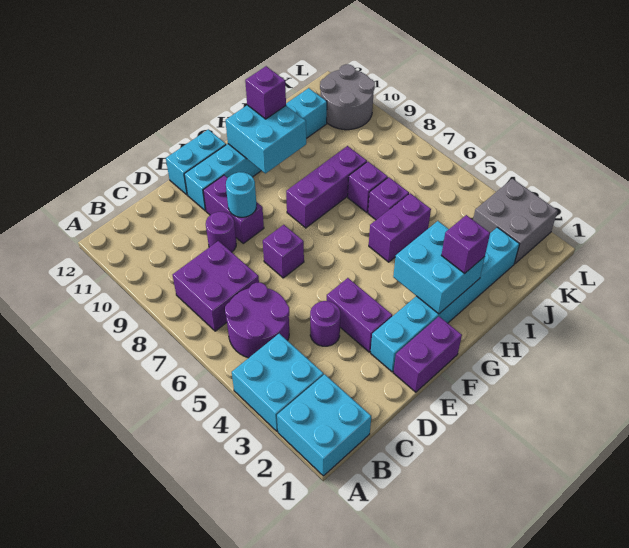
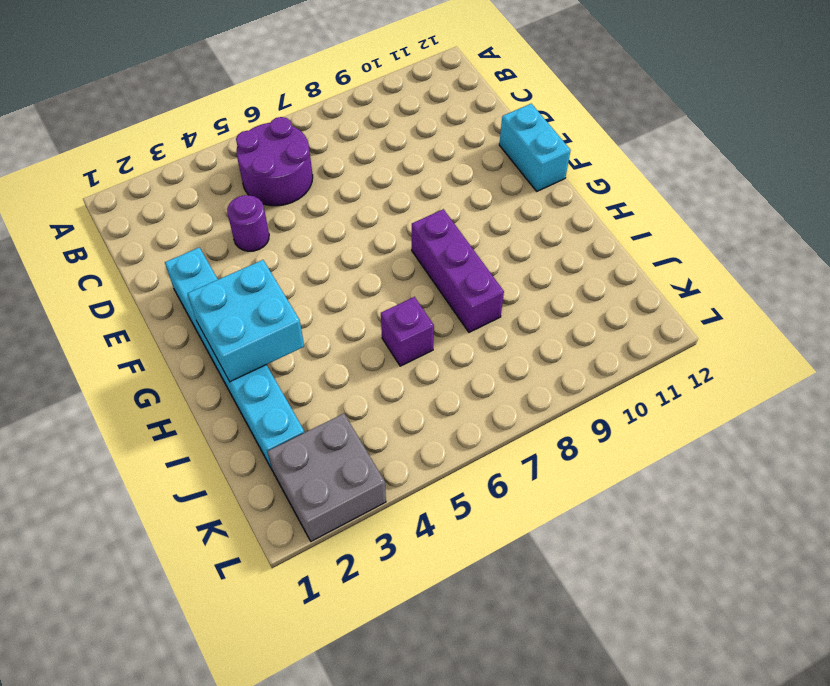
none -> cyan 2x2 brick [277,374,371,476]
none -> cyan 2x2 brick [232,334,324,432]
none -> purple 2x2 brick [173,241,259,331]

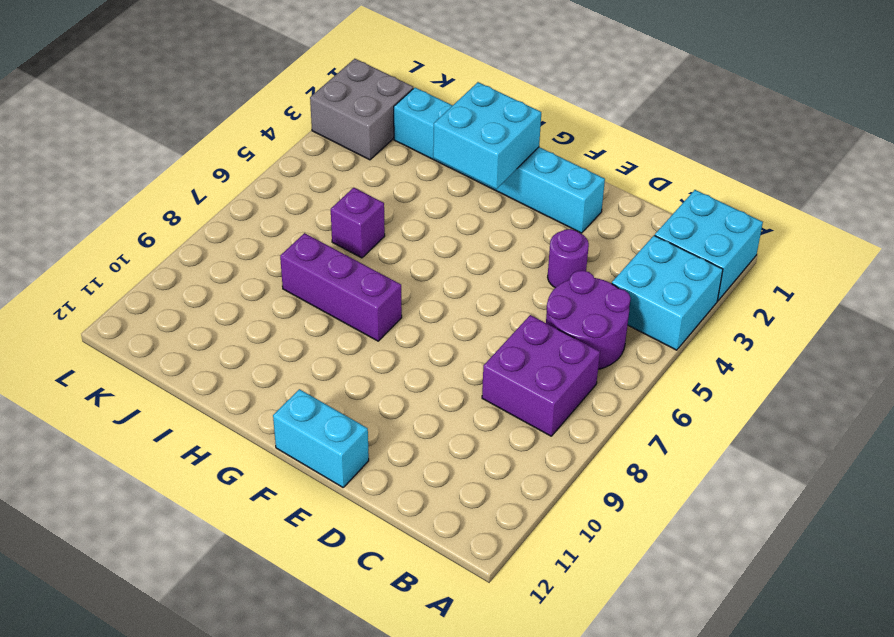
none -> purple 1x1 round brick [206,212,236,252]
none -> purple 1x2 brick [394,317,462,392]
none -> purple 1x2 brick [327,278,392,352]

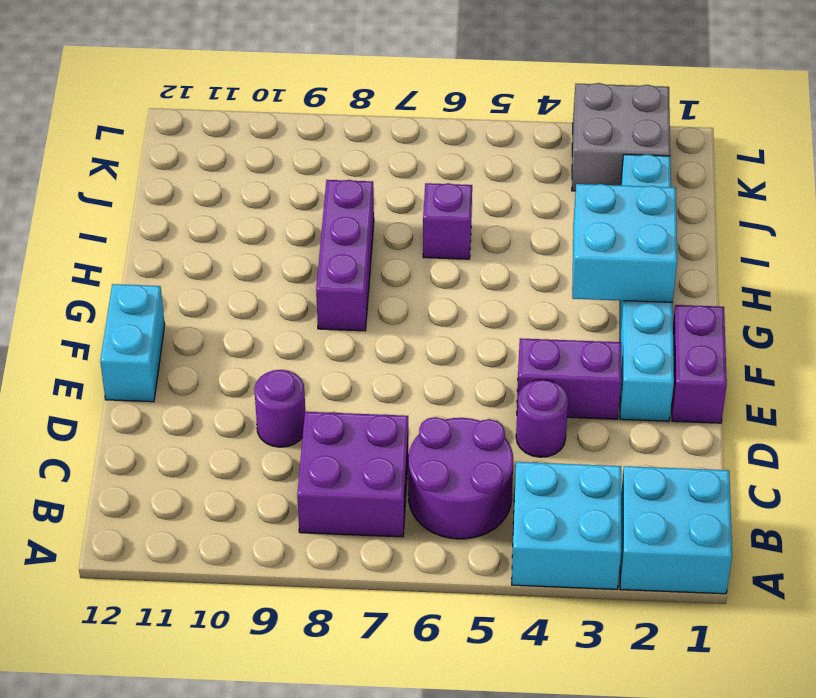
none -> purple 1x1 brick [263,225,304,278]
none -> purple 1x2 brick [203,175,264,243]
none -> cyan 1x6 brick [184,88,327,211]

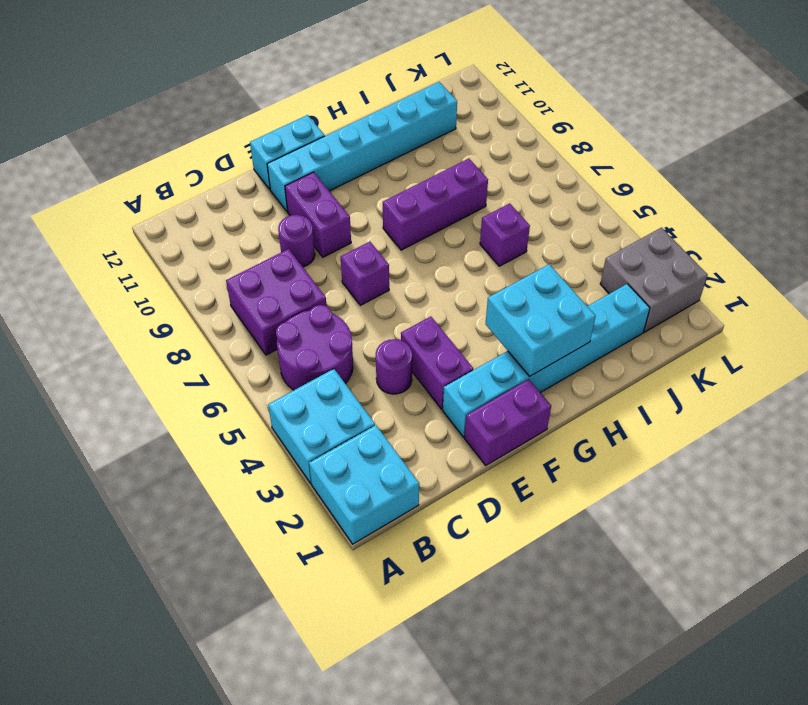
none -> purple 1x2 brick [369,193,431,262]
none -> purple 1x1 brick [348,162,388,213]
none -> grey 2x2 round brick [320,64,375,130]

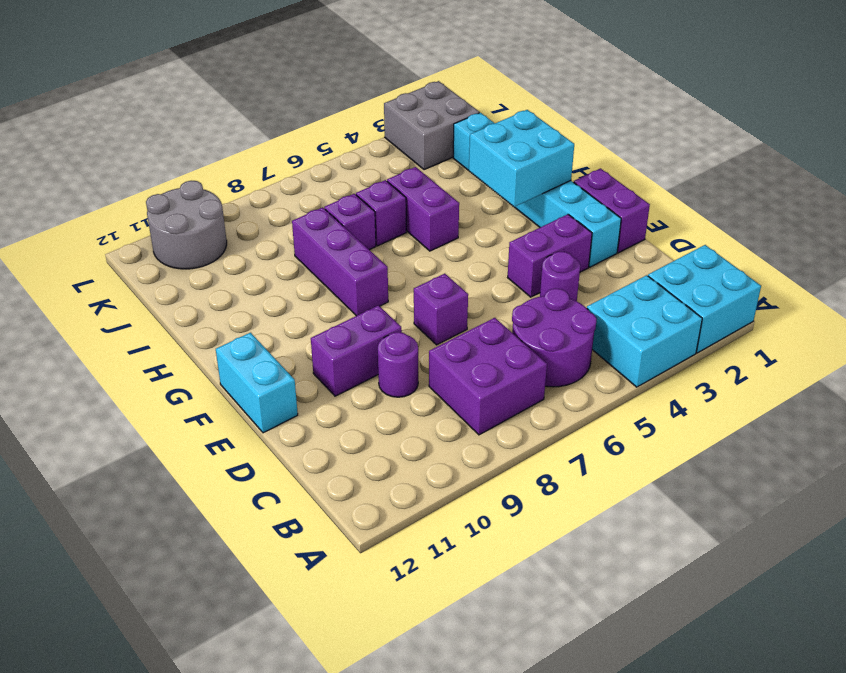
none -> cyan 1x6 brick [184,88,327,211]
none -> cyan 1x1 round brick [226,172,257,217]
none -> cyan 2x2 brick [226,105,306,173]

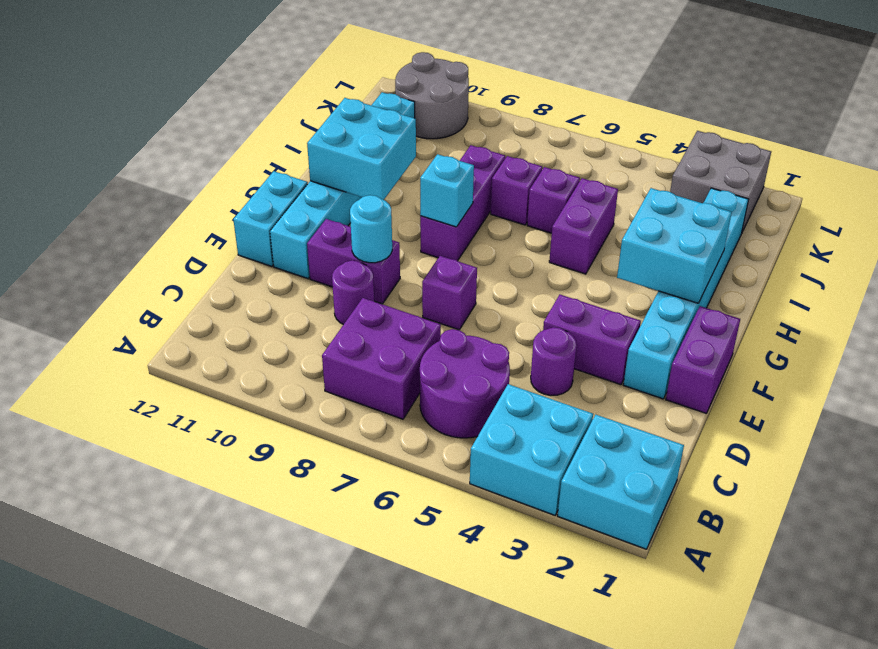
cyan 1x1 brick [420,154,474,227] -> none
none -> purple 1x1 brick [441,215,490,273]
none -> purple 1x1 brick [245,66,286,119]

